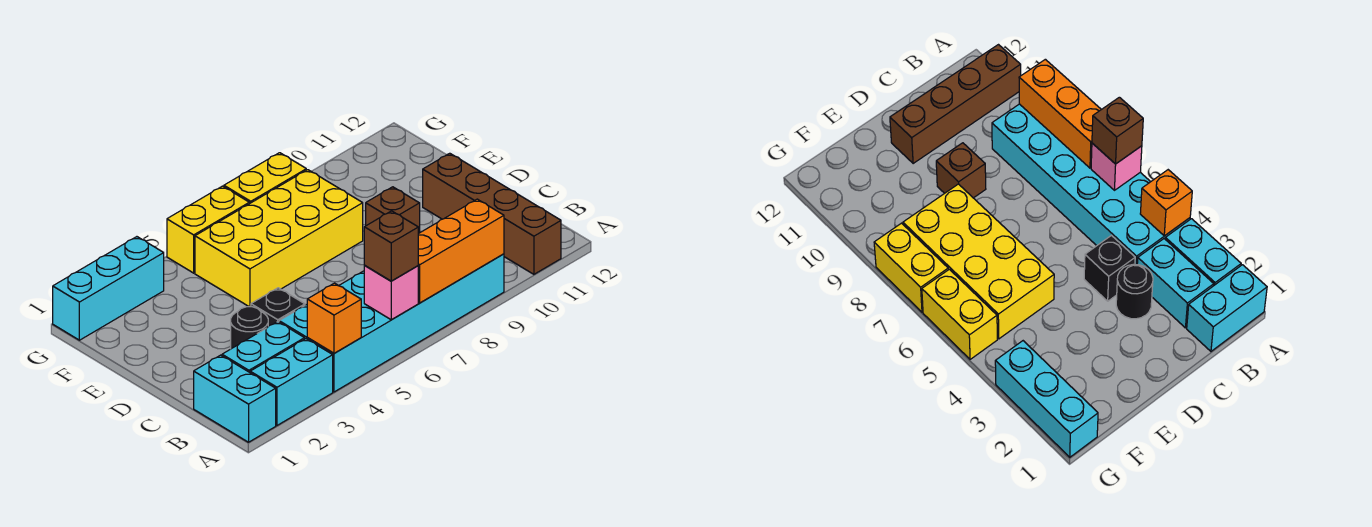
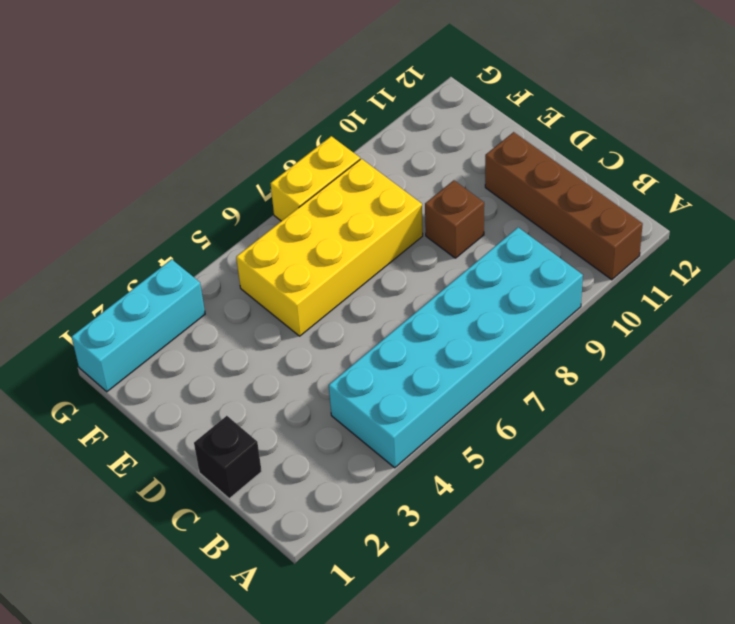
black 1x1 brick [194,416,262,499] -> black 1x1 brick moved to [251,288,305,326]
none -> cyan 1x2 brick [194,355,276,442]
none -> cyan 1x2 brick [250,339,333,425]
none -> cyan 1x2 brick [222,322,305,372]

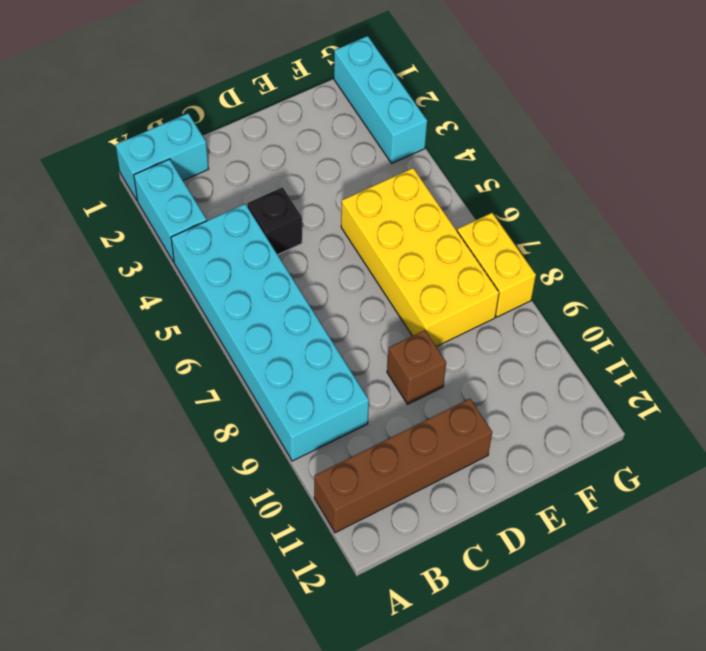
none -> cyan 1x2 brick [222,322,305,372]
none -> black 1x1 round brick [231,307,268,349]
none -> yellow 1x2 brick [167,186,249,273]

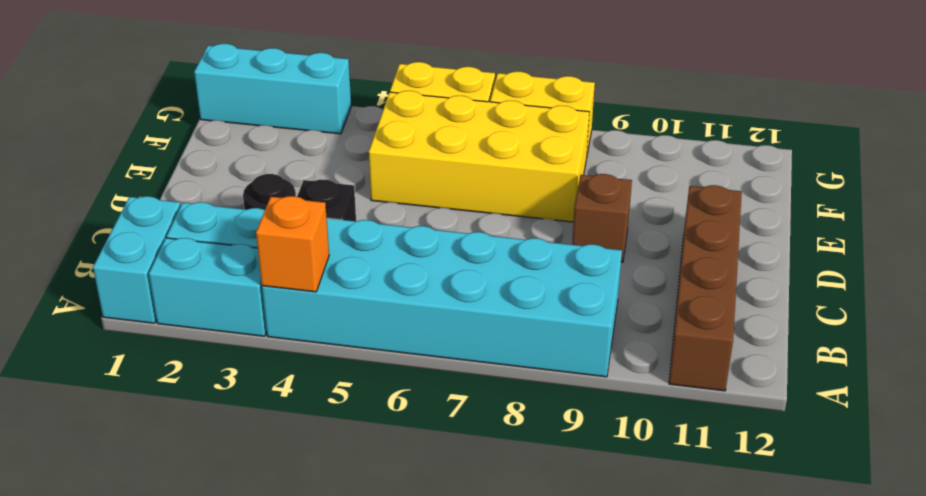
none -> pink 1x1 brick [364,266,418,320]
none -> orange 1x3 brick [418,199,504,303]
none -> brown 1x1 brick [364,211,418,281]

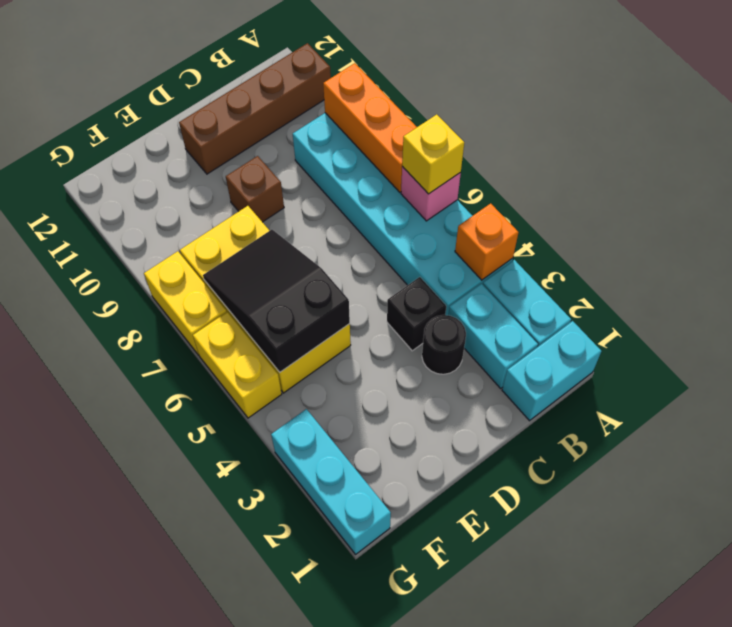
yellow 1x1 brick [402,114,464,194] -> brown 1x1 brick [364,211,418,281]
black 2x3 slope [203,230,350,372] -> none

